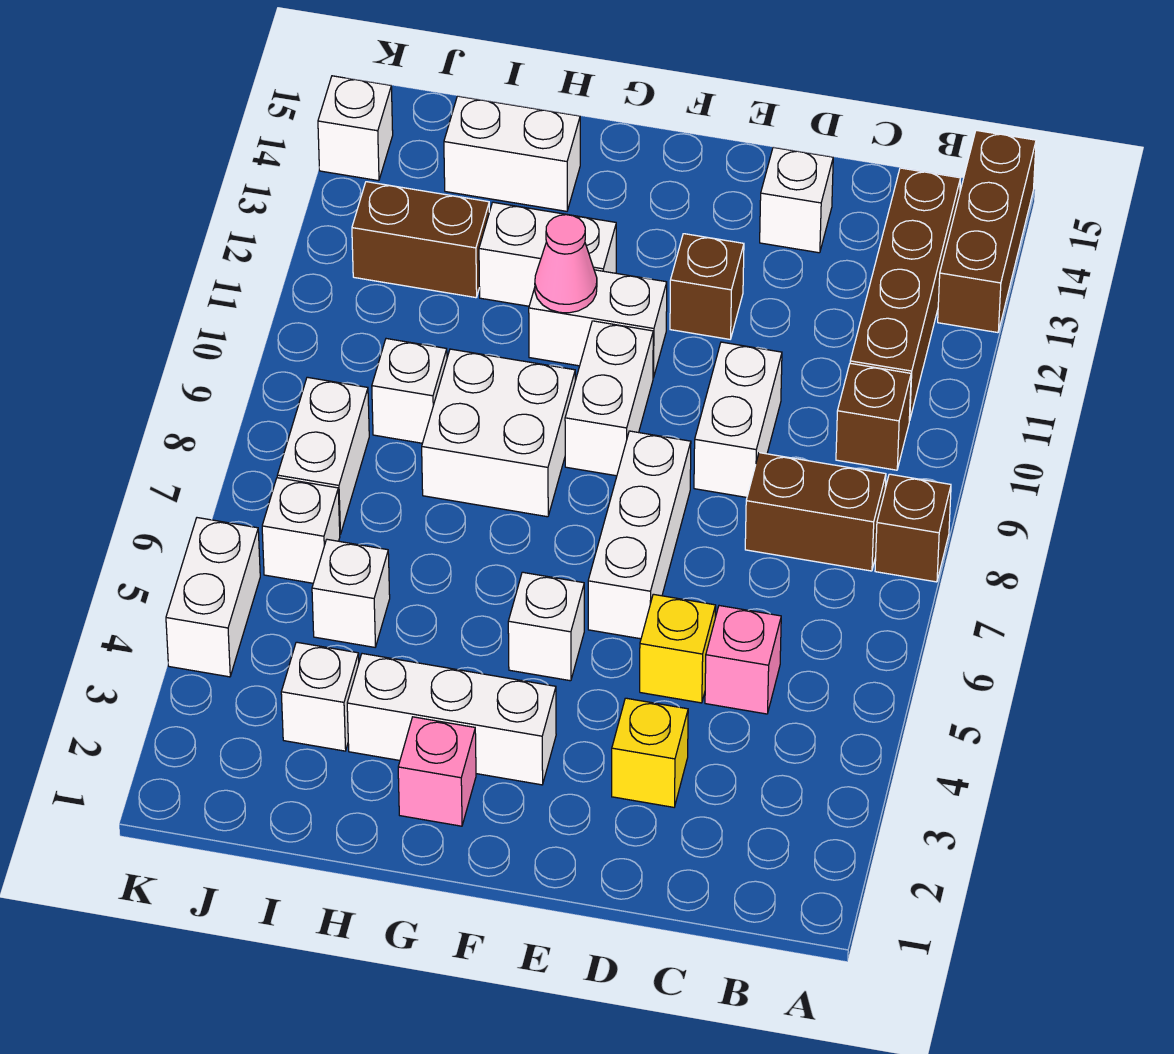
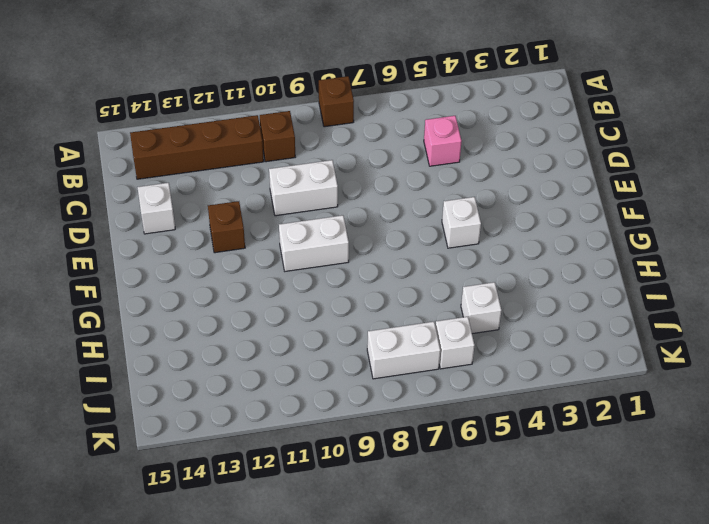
none -> brown 1x3 brick [938,130,1036,333]
none -> brown 1x2 brick [745,453,886,571]
none -> yellow 1x1 brick [612,698,688,807]

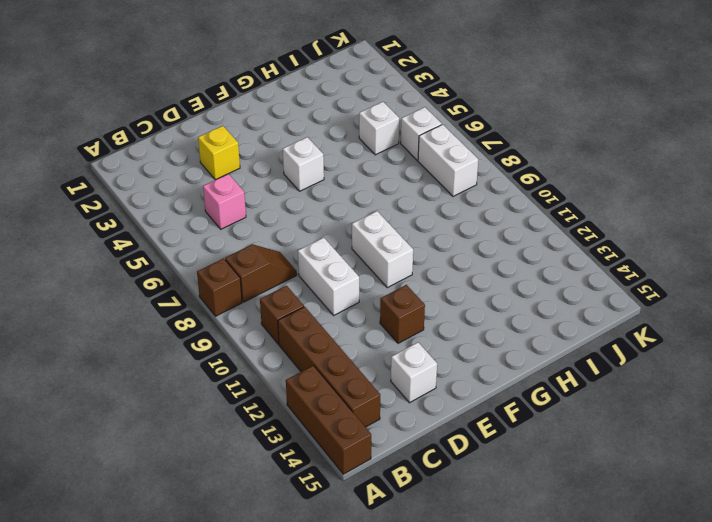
brown 1x2 slope [225,244,297,302] -> brown 1x2 brick [745,453,886,571]
none -> yellow 1x1 brick [640,594,716,703]
none -> white 1x3 brick [588,431,691,639]
none -> white 1x3 brick [347,654,556,785]

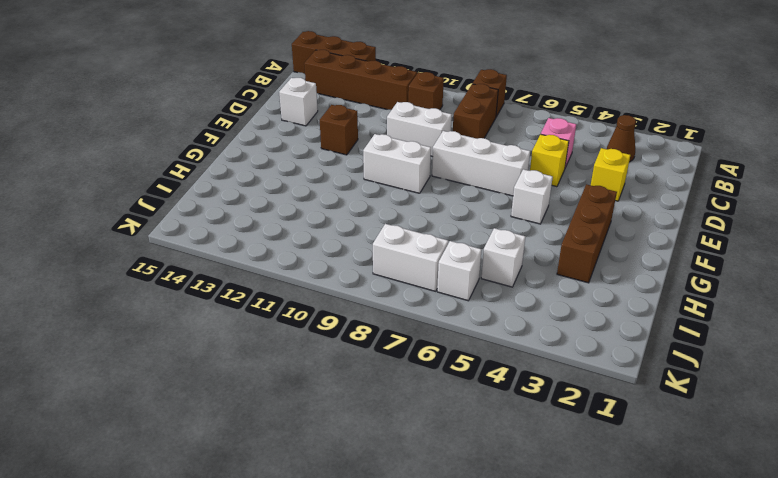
brown 1x1 cone [607,115,636,162] -> none
brown 1x3 brick [557,184,617,283] -> white 1x3 brick [347,654,556,785]
none -> white 1x2 brick [529,270,667,378]
none -> pink 1x1 brick [398,717,476,826]
none -> white 2x2 brick [422,349,575,517]

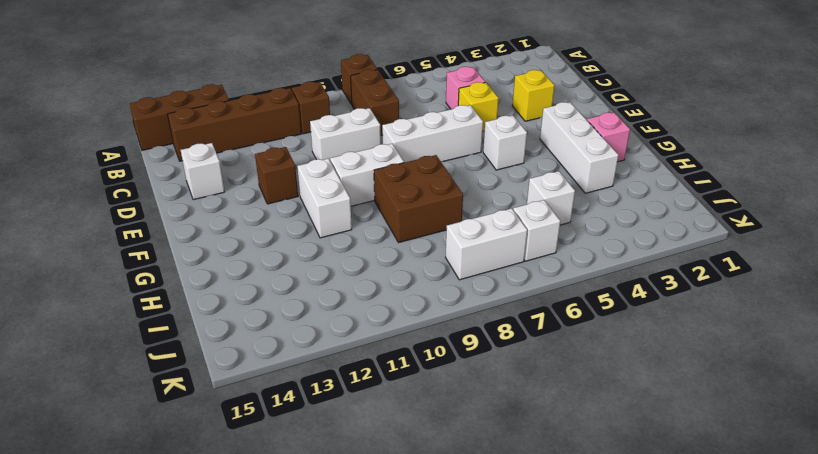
brown 2x2 brick [374,155,463,243] -> white 2x2 brick [422,349,575,517]
none -> white 1x2 brick [479,202,616,306]
none -> white 1x2 brick [444,96,580,211]
none -> white 1x1 brick [281,642,359,751]

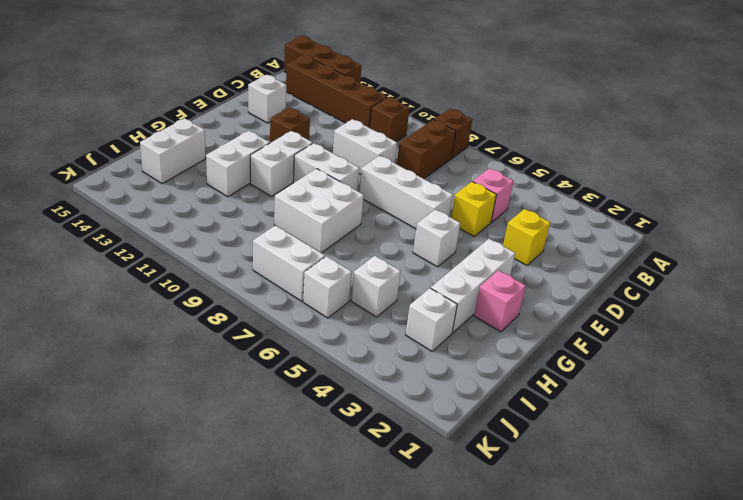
none -> white 1x1 brick [372,339,447,443]
none -> brown 1x2 brick [352,182,489,298]
none -> white 1x2 brick [166,518,260,677]

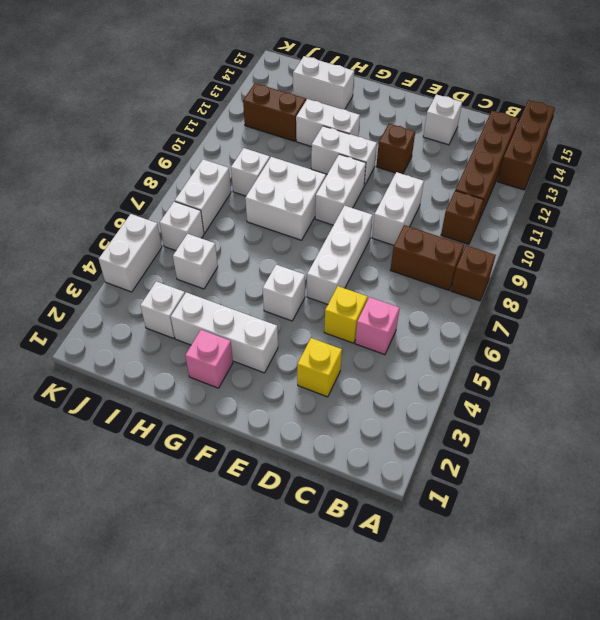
none -> white 1x1 brick [318,76,393,181]
none -> pink 1x1 cone [535,215,597,313]

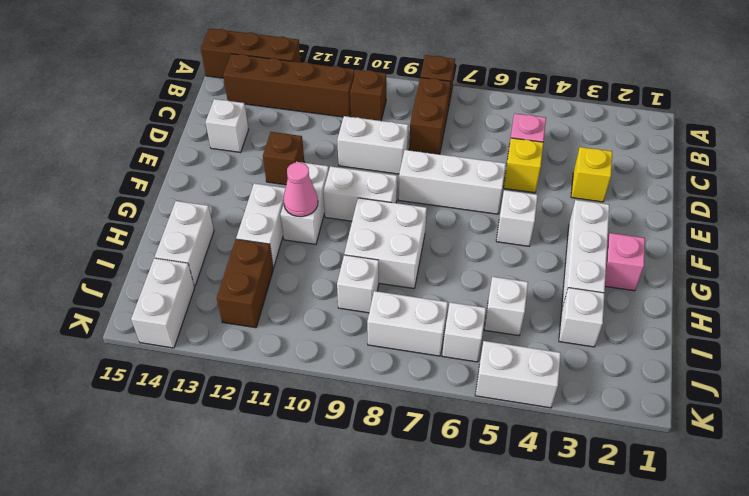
white 1x2 brick [131,258,195,348] -> white 1x1 brick [318,76,393,181]

